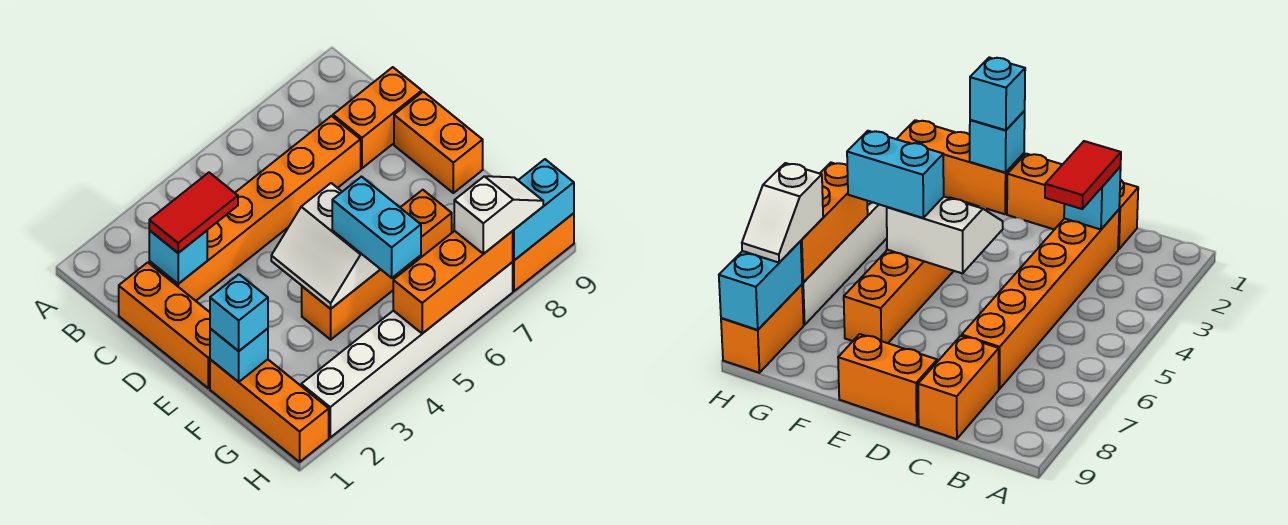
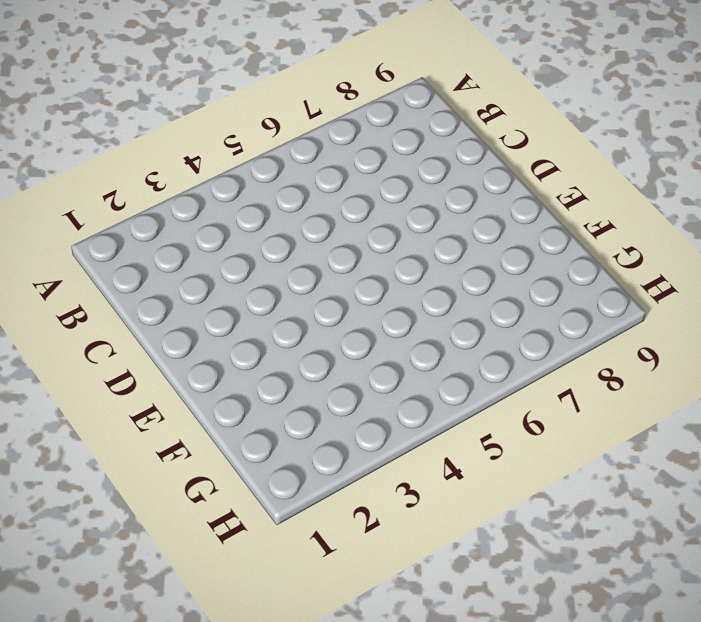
none -> orange 1x3 brick [119,262,210,388]
none -> orange 1x6 brick [149,116,361,301]
none -> orange 1x2 brick [333,67,422,168]

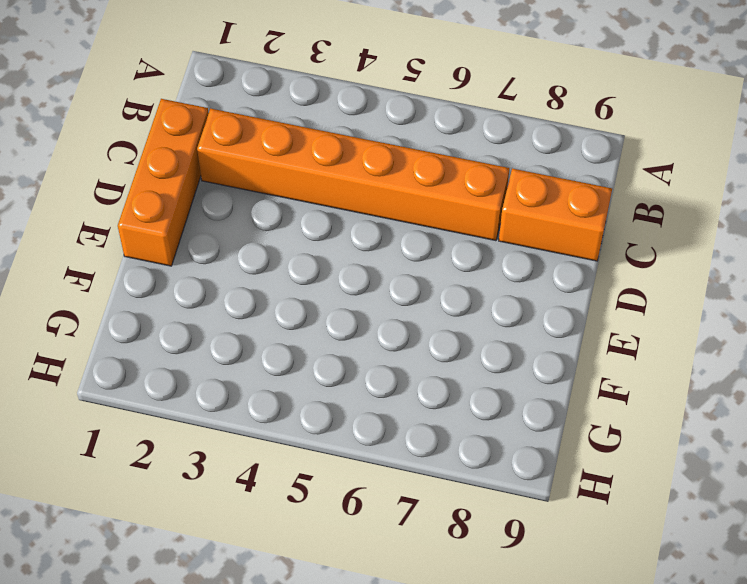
none -> orange 1x2 brick [394,92,483,193]
none -> orange 1x3 brick [210,359,329,462]
none -> orange 1x4 brick [302,190,452,340]

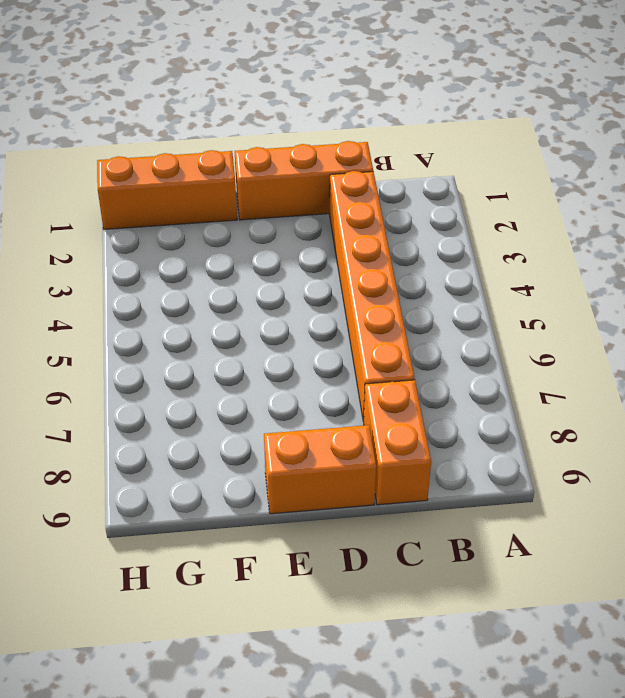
none -> orange 1x4 brick [302,190,452,340]
none -> white 1x6 brick [301,262,513,438]
none -> orange 1x2 brick [513,213,574,291]

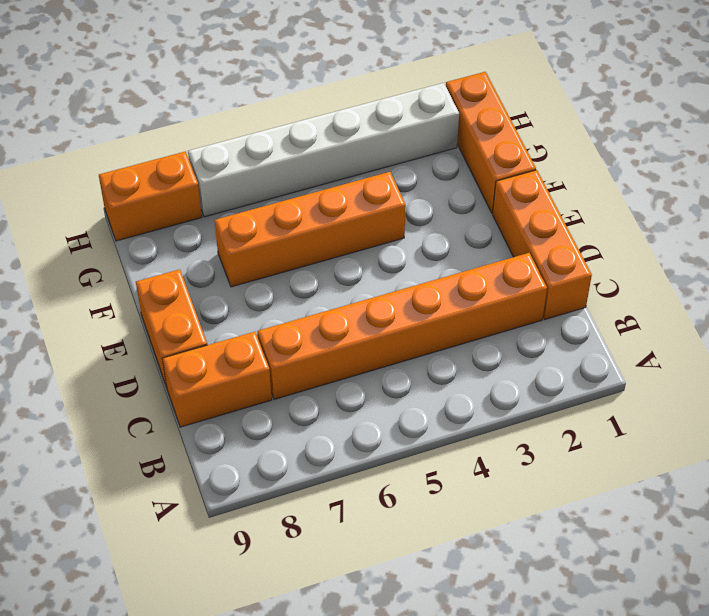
none -> cyan 1x1 brick [149,230,207,284]
none -> white 2x2 slope [271,183,380,309]
none -> cyan 1x1 brick [210,329,268,382]

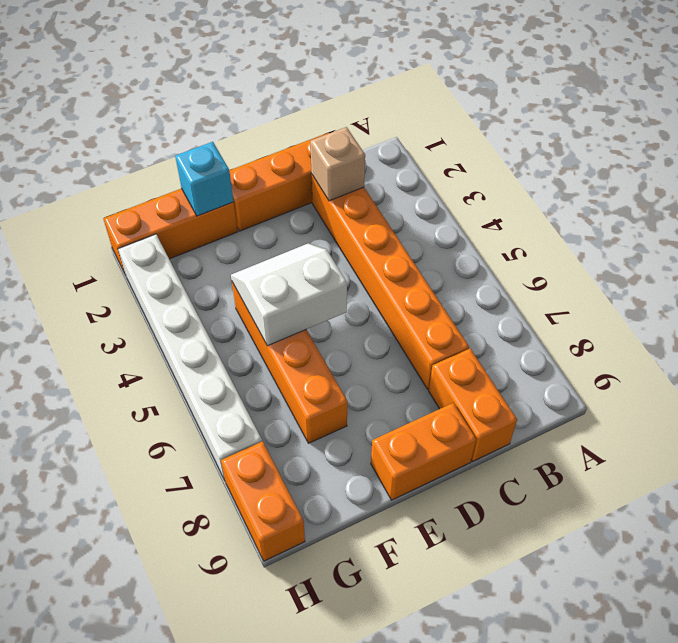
tan 1x1 brick [310,127,365,201] -> cyan 1x1 brick [149,230,207,284]
none -> orange 1x3 brick [393,231,513,334]
none -> cyan 1x2 brick [513,159,574,260]
none -> red 1x2 tile [149,173,238,253]

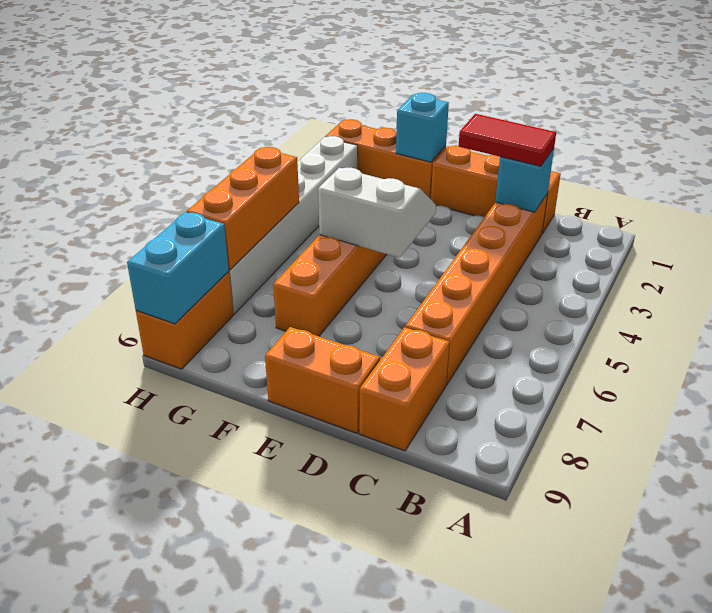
red 1x2 tile [459,114,556,166] -> red 1x2 tile turned to [149,173,238,253]
none -> cyan 1x1 brick [210,274,268,351]
none -> cyan 1x2 brick [332,177,421,278]
none -> white 1x2 slope [454,176,543,254]

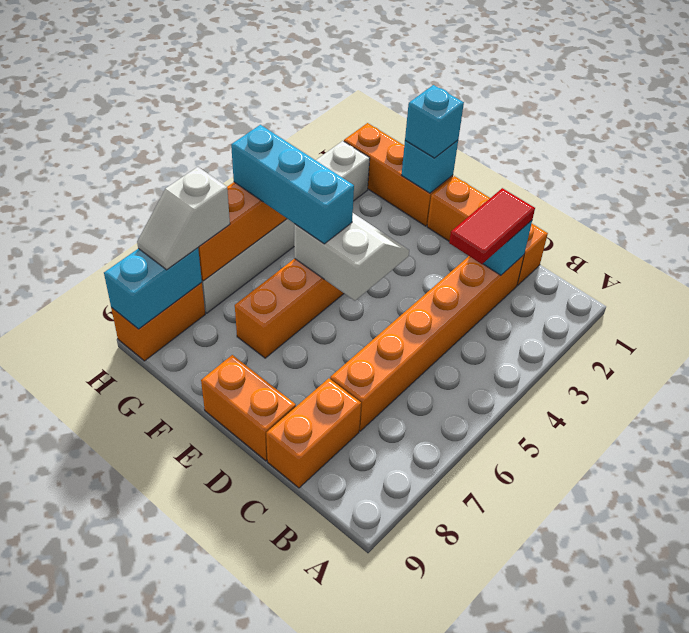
cyan 1x3 brick [231,125,354,244] -> cyan 1x2 brick [332,177,421,278]

